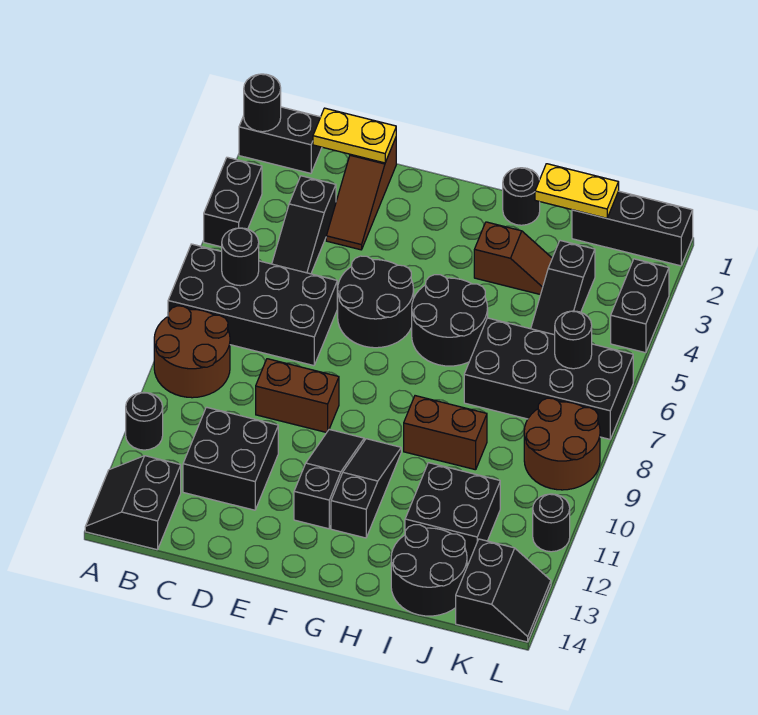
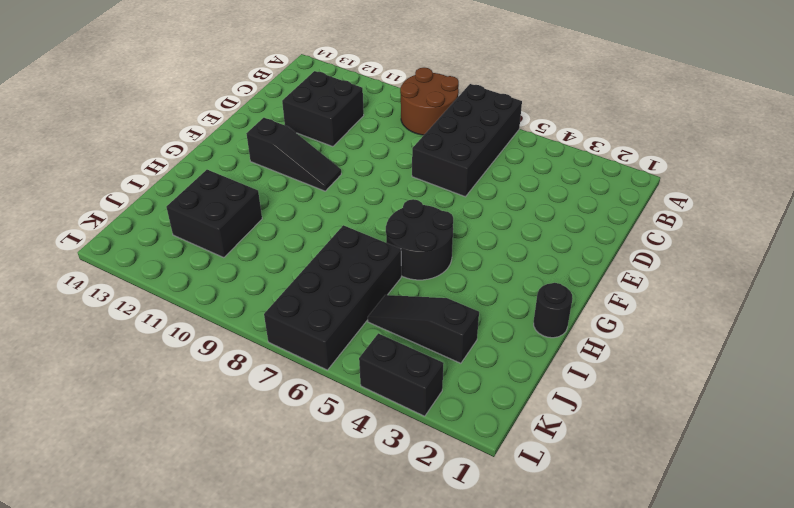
none -> black 1x2 brick [239,107,322,173]
none -> black 1x2 brick [204,157,262,247]
none -> black 1x1 round brick [126,392,163,450]
none -> black 2x2 slope [85,456,181,550]

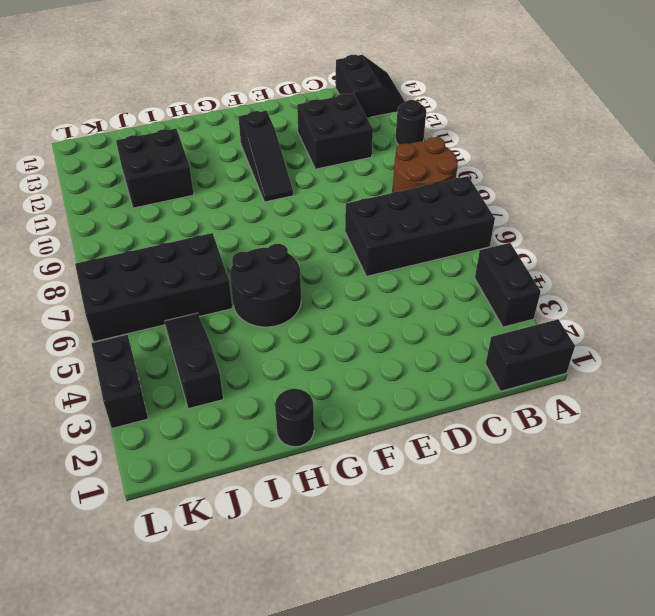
none -> black 1x3 slope [272,176,336,274]
none -> brown 1x3 slope [326,138,396,250]
none -> brown 1x2 brick [256,359,339,433]
none -> black 2x2 round brick [338,256,414,348]

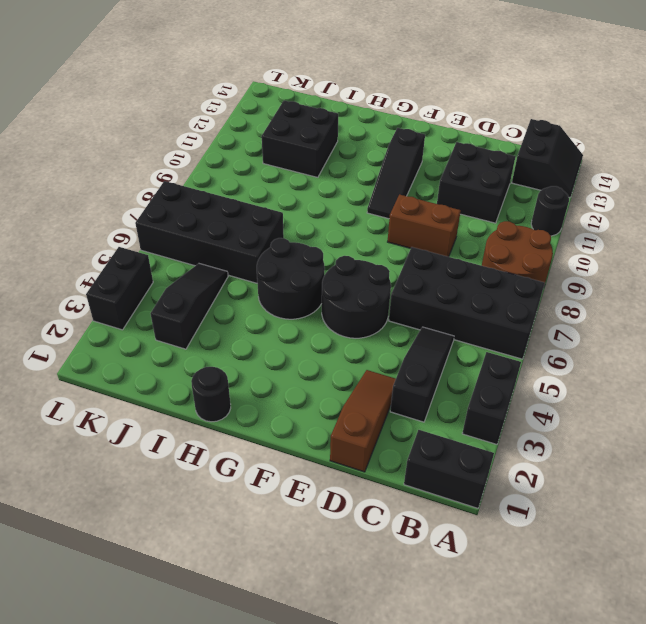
none -> black 1x3 slope [331,439,401,538]
none -> brown 1x2 slope [474,222,552,295]
none -> brown 1x2 brick [404,396,487,470]
none -> black 2x2 round brick [391,525,467,616]

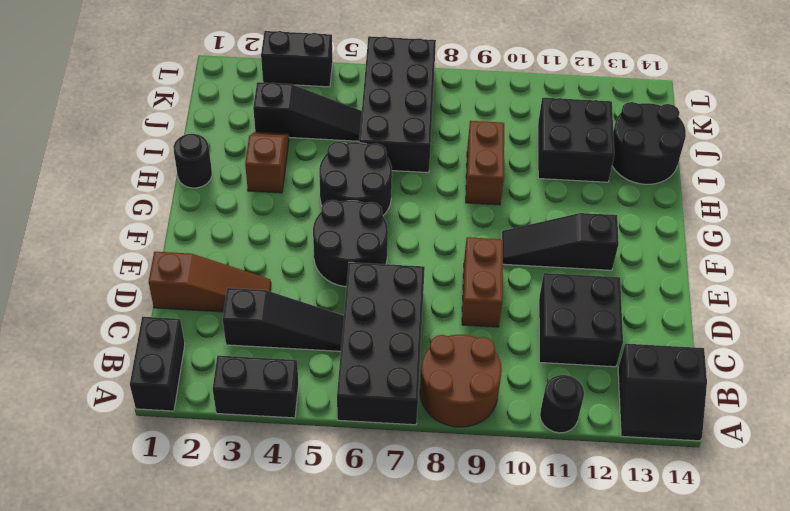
none -> black 1x3 slope [331,439,401,538]
none -> black 1x3 brick [572,191,693,266]
none -> brown 2x2 round brick [524,398,600,490]
none -> black 2x2 slope [456,539,551,642]

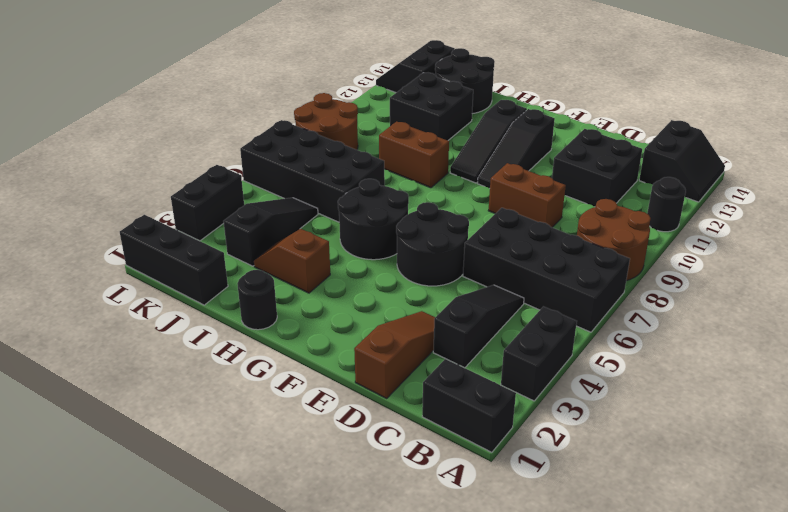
none -> black 1x1 round brick [533,494,570,552]
none -> black 1x1 round brick [244,74,281,132]
none -> black 1x1 round brick [222,228,259,286]
none -> yellow 1x2 plate [313,108,396,163]

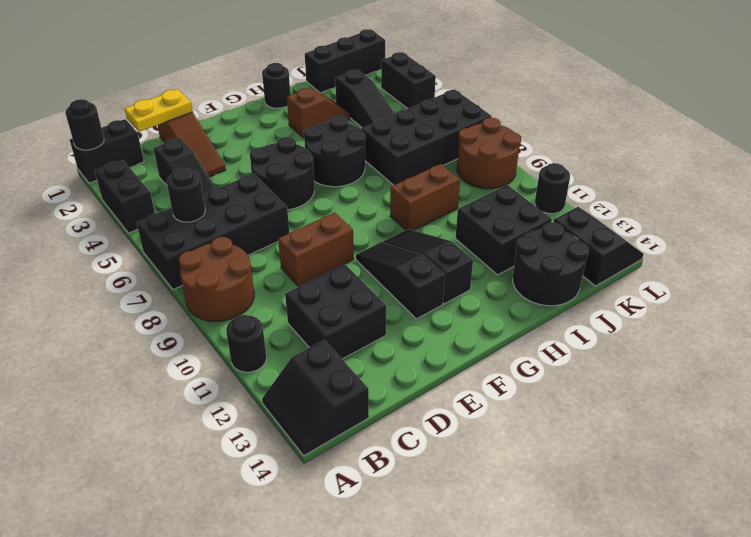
none -> yellow 1x2 plate [535,164,619,218]
none -> black 1x1 round brick [555,311,592,369]

